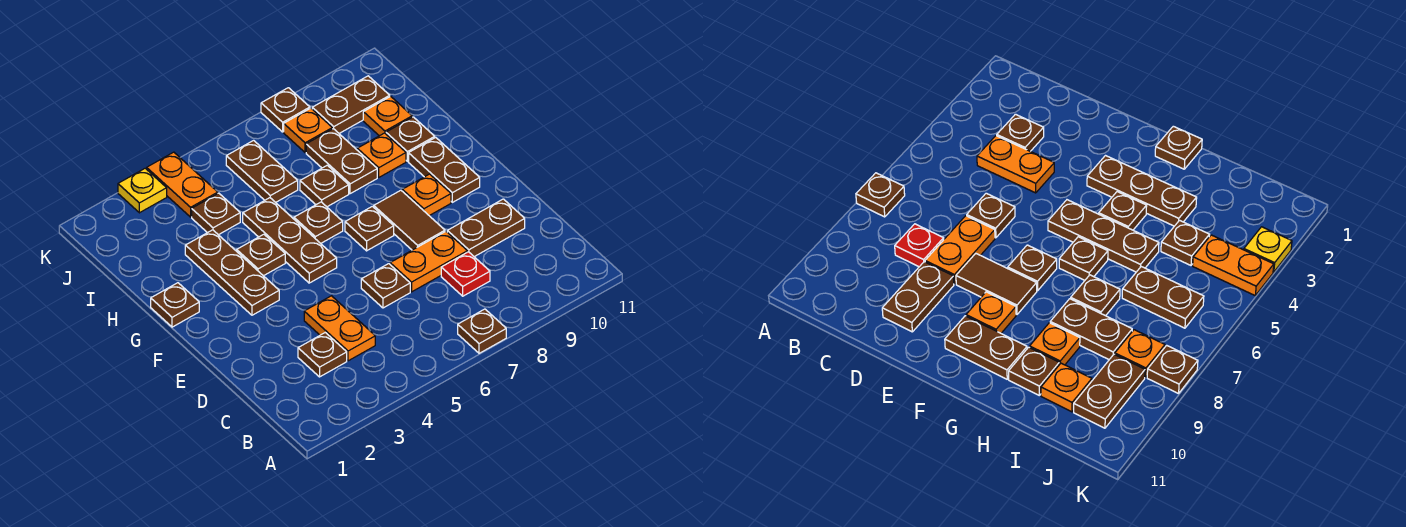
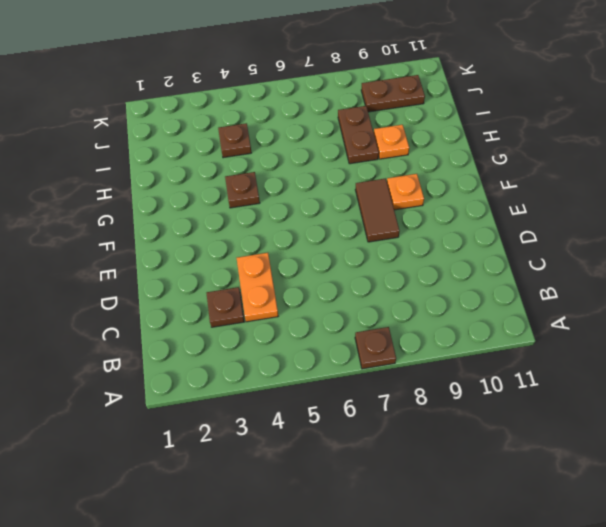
none -> red 1x1 plate [441,252,490,296]
none -> brown 1x1 plate [361,264,410,308]
none -> orange 1x2 plate [390,231,467,292]

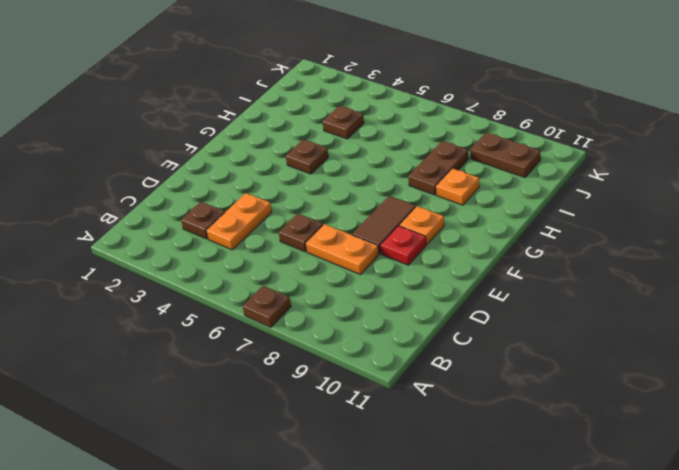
red 1x1 plate [380,226,426,265] -> red 1x1 plate moved to [441,252,490,296]
none -> brown 1x2 plate [447,199,525,257]
none -> brown 1x3 plate [185,230,279,315]
none -> brown 1x3 plate [243,198,337,283]

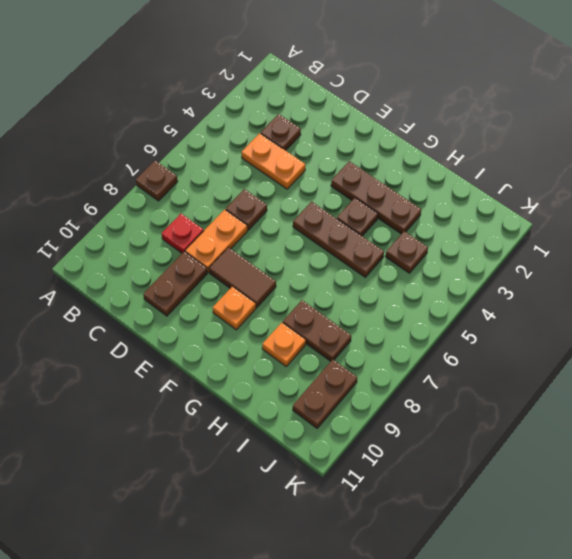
none -> brown 1x1 plate [345,206,394,251]
none -> brown 1x2 plate [409,137,480,202]
none -> brown 1x1 plate [151,283,199,327]

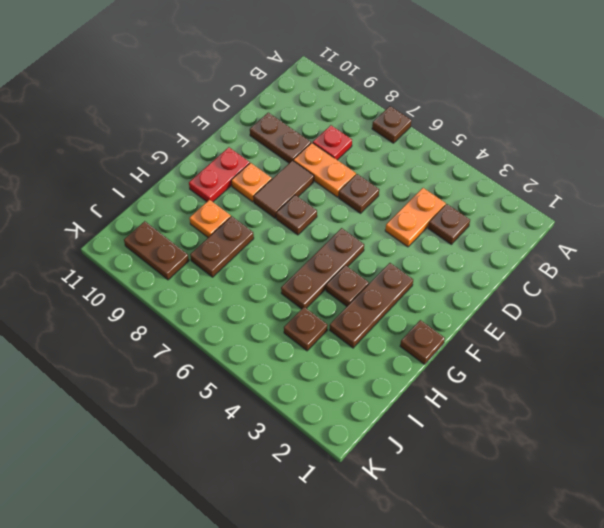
red 1x2 plate [189,147,250,202] -> brown 1x2 plate [409,137,480,202]
none -> brown 1x1 plate [294,202,343,243]
none -> brown 1x1 plate [300,165,349,207]
none -> brown 1x1 plate [386,117,435,161]

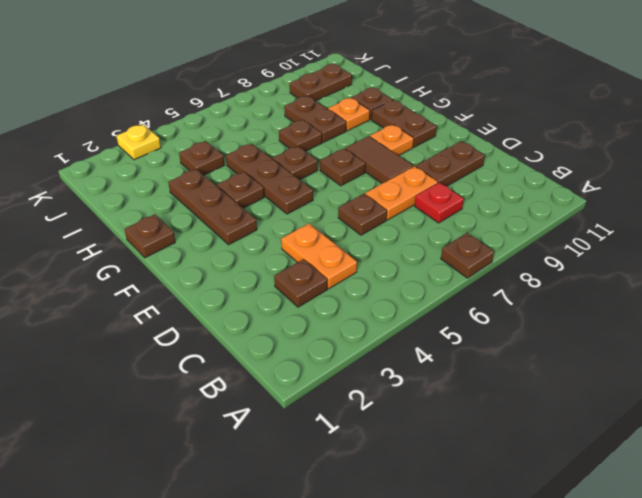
none -> brown 1x2 plate [226,140,298,202]
none -> orange 1x1 plate [363,96,412,136]
none -> orange 1x2 plate [147,152,218,217]

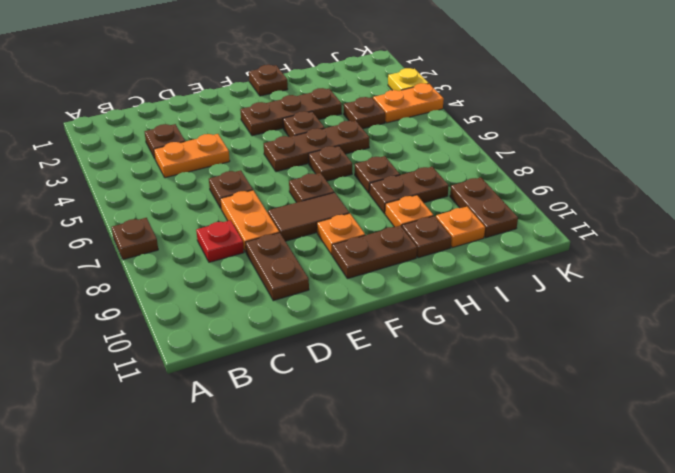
none -> brown 1x2 plate [226,140,298,202]
none -> orange 1x1 plate [284,108,332,153]
none -> brown 1x1 plate [261,88,310,132]

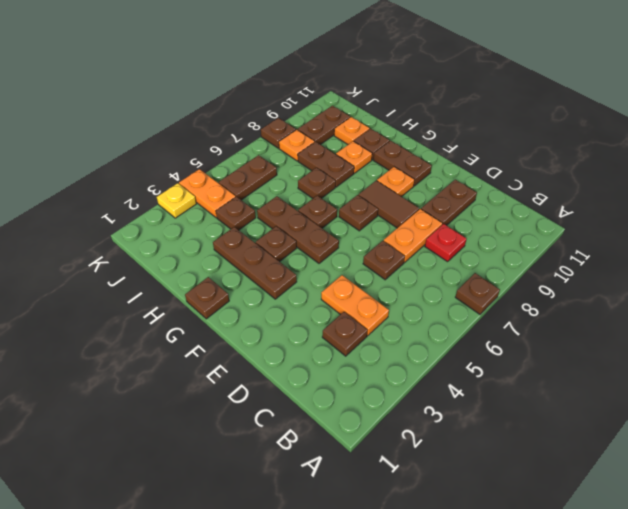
brown 1x2 plate [219,155,277,200] -> brown 1x2 plate turned to [226,140,298,202]

